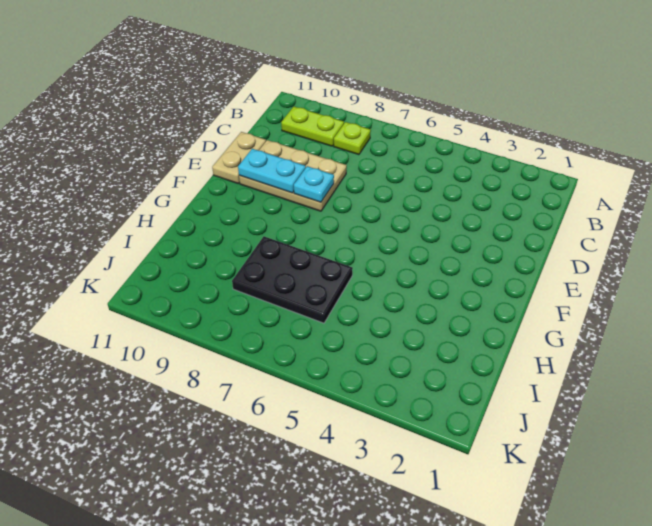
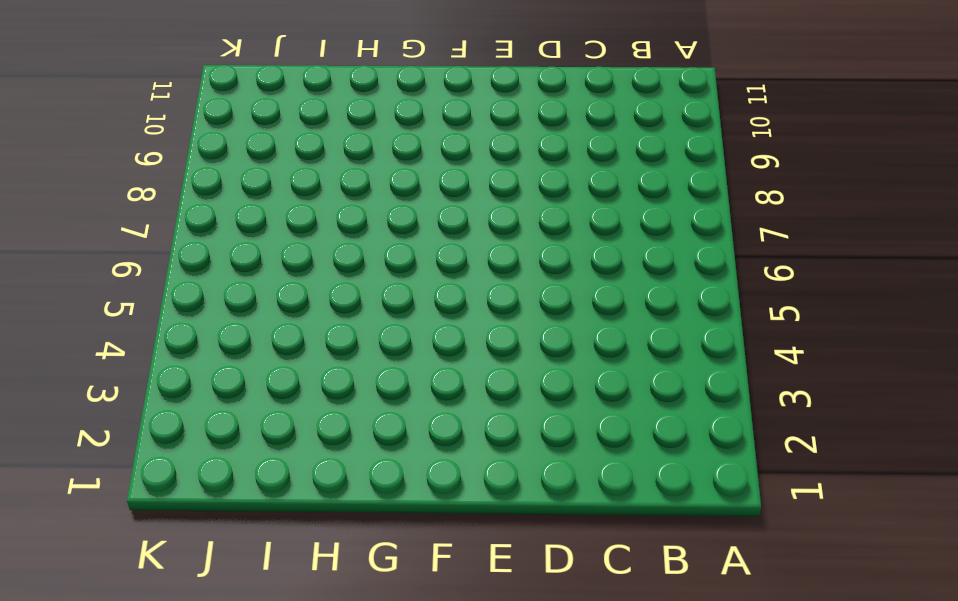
none -> lime 1x1 plate [334,122,371,155]
none -> lime 1x2 plate [281,107,344,146]

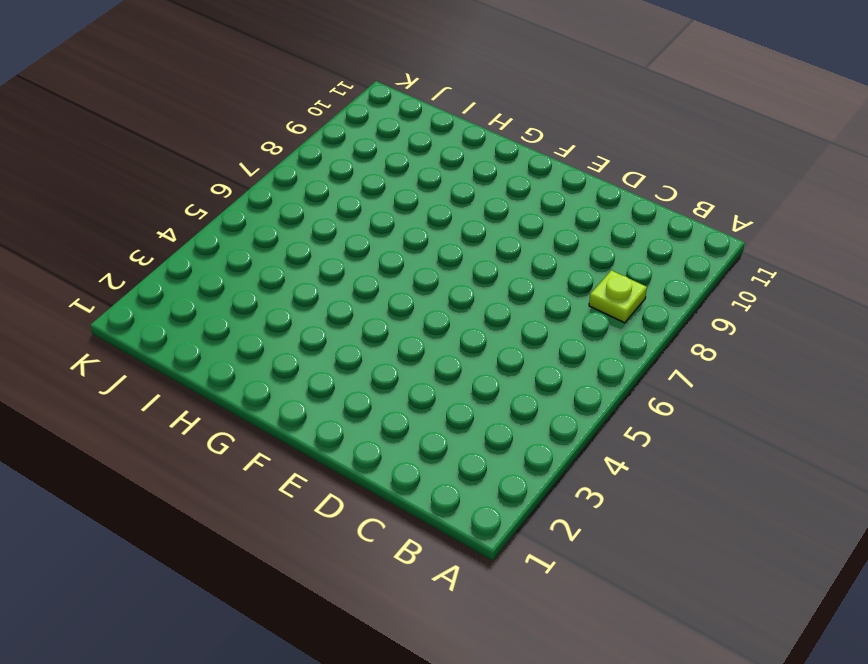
none -> lime 1x2 plate [281,107,344,146]
none -> tan 2x3 plate [239,140,347,211]

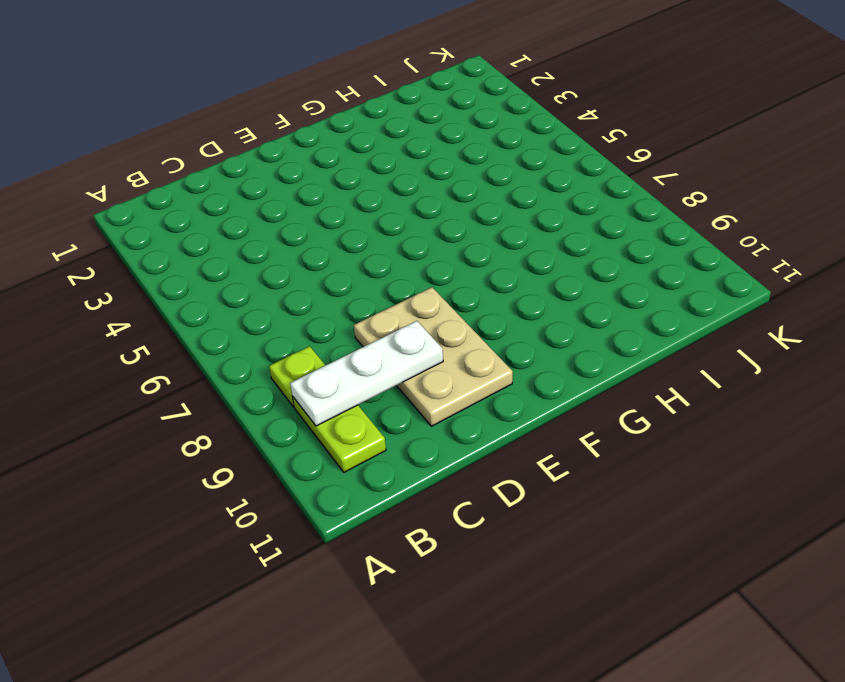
white 1x3 plate [290,321,443,426] -> none
none -> tan 1x2 plate [212,132,266,184]
none -> black 2x3 plate [232,236,353,323]

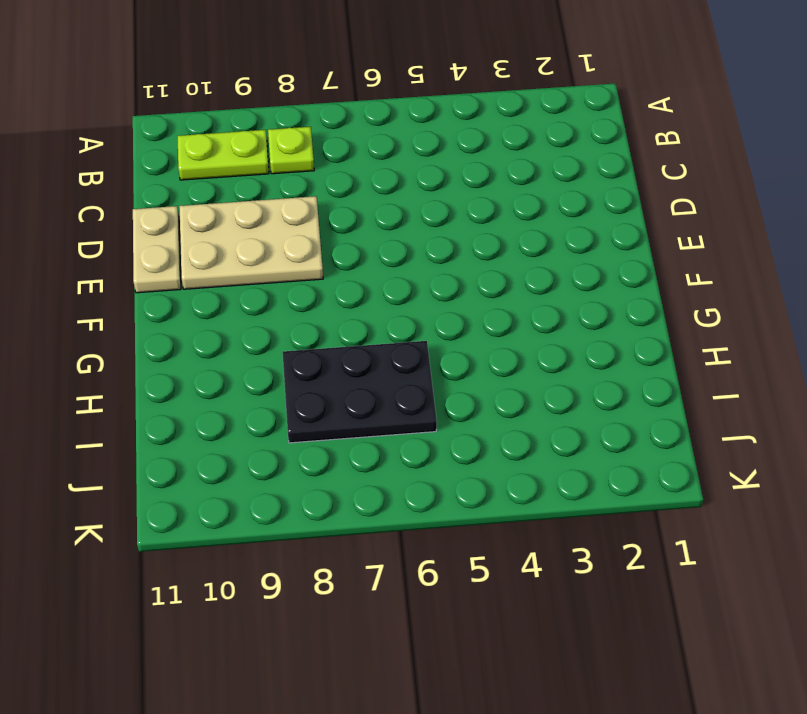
none -> cyan 1x1 plate [294,166,334,202]
none -> cyan 1x2 plate [238,149,306,193]

